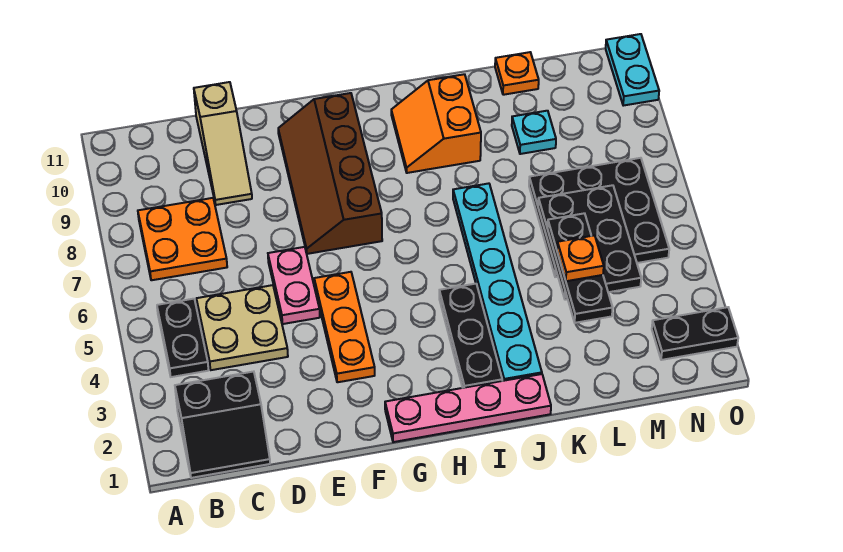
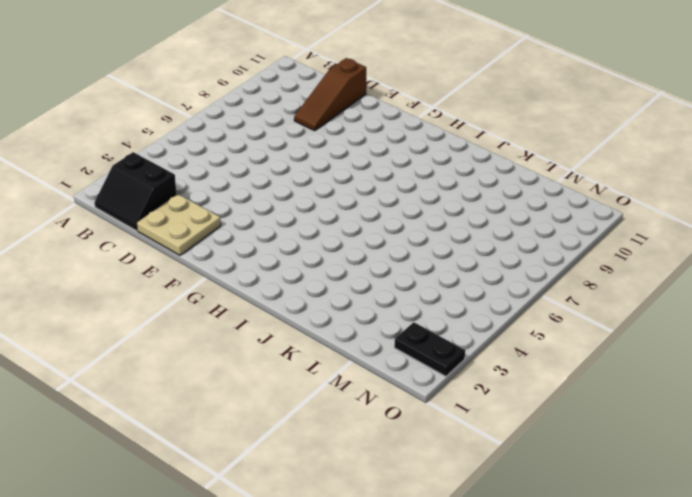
tan 2x2 plate [137,194,221,255] -> tan 2x2 plate moved to [196,285,288,370]
brown 1x3 slope [294,58,366,131] -> tan 1x3 slope [194,82,252,205]
none -> black 1x2 plate [157,299,208,377]
none -> orange 2x2 plate [138,198,227,280]
none -> pink 1x2 plate [268,247,320,324]

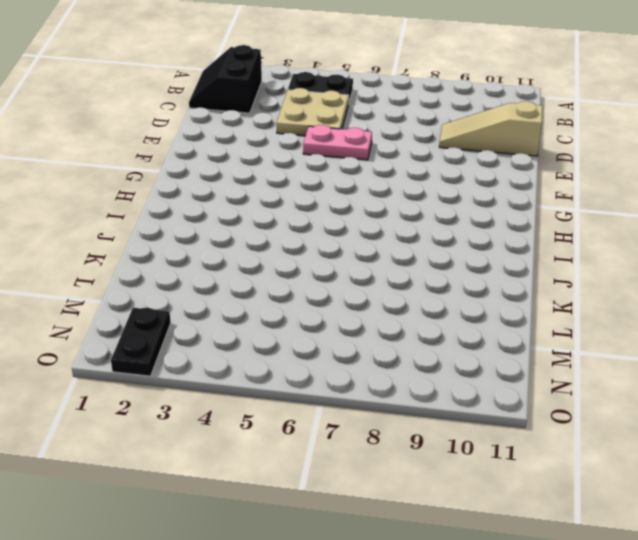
none -> orange 2x2 plate [138,198,227,280]
none -> orange 1x3 plate [314,272,375,382]
none -> brown 2x4 slope [278,93,382,254]

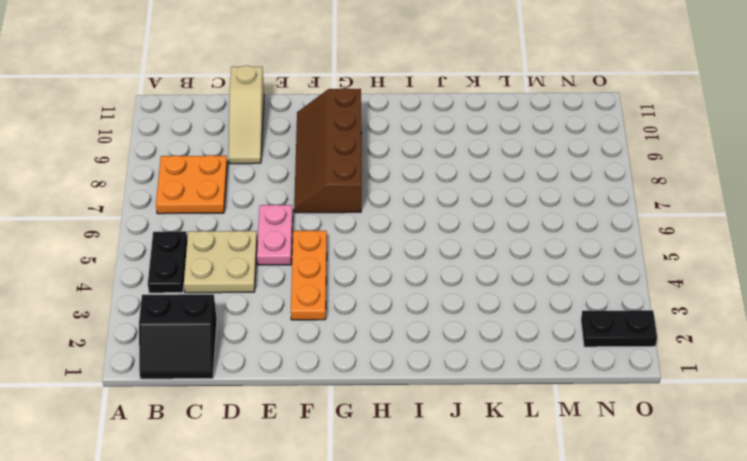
none -> pink 1x4 plate [385,374,551,442]
none -> black 1x3 plate [439,284,502,388]
none -> orange 2x2 slope [391,74,481,173]

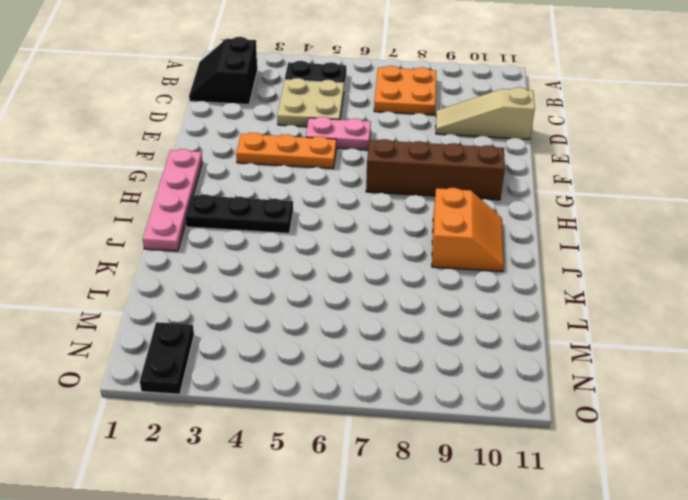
orange 2x2 slope [432,188,504,272] -> orange 2x2 slope turned to [391,74,481,173]
none -> cyan 1x6 plate [453,183,542,381]
none -> black 3x3 plate [529,158,669,277]
none -> cyan 1x1 plate [512,111,556,154]

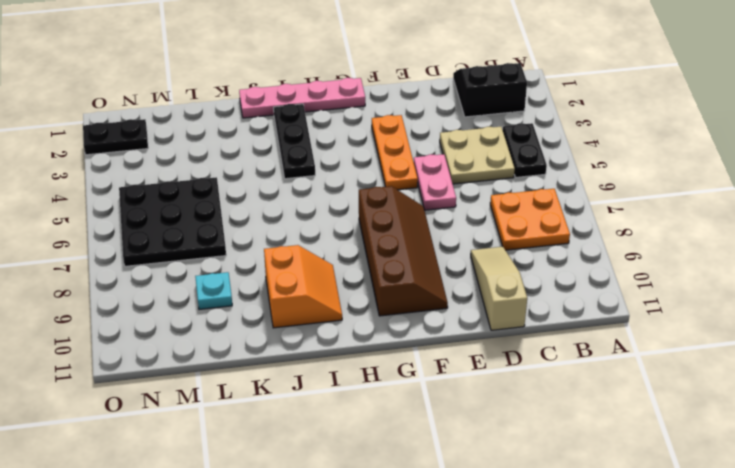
none -> cyan 1x6 plate [453,183,542,381]
none -> orange 1x1 plate [495,52,539,95]
none -> cyan 1x2 plate [606,34,659,106]

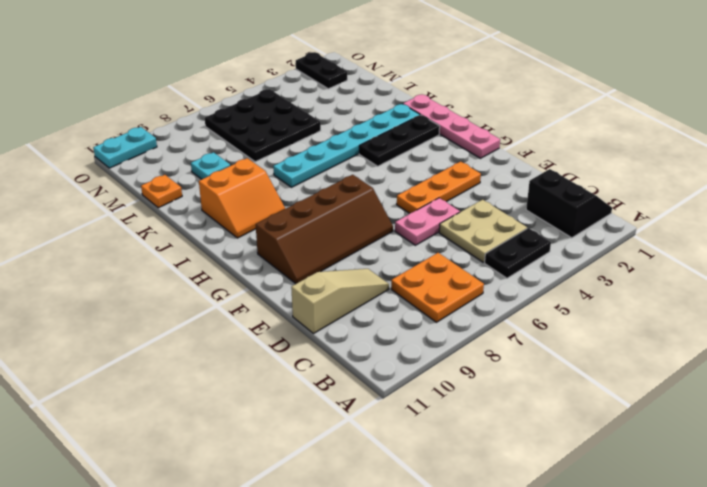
none -> black 2x3 plate [538,185,641,300]
none -> black 1x3 plate [547,213,613,323]
none -> orange 1x1 plate [557,235,604,281]

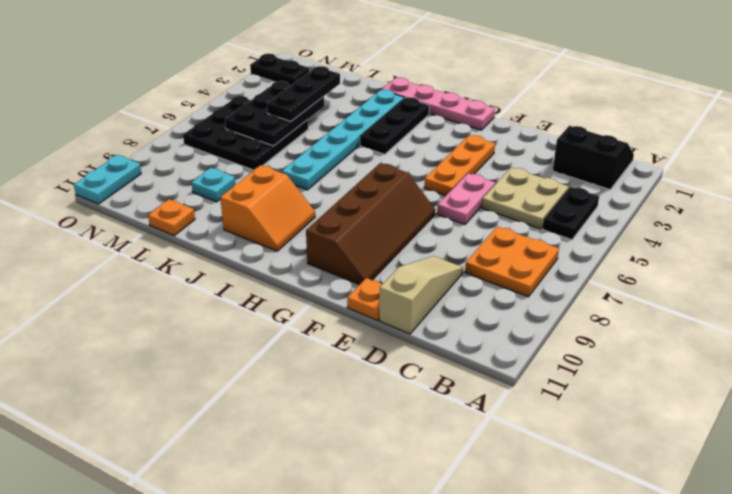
orange 1x1 plate [347,278,382,320] -> orange 1x1 plate moved to [557,235,604,281]

